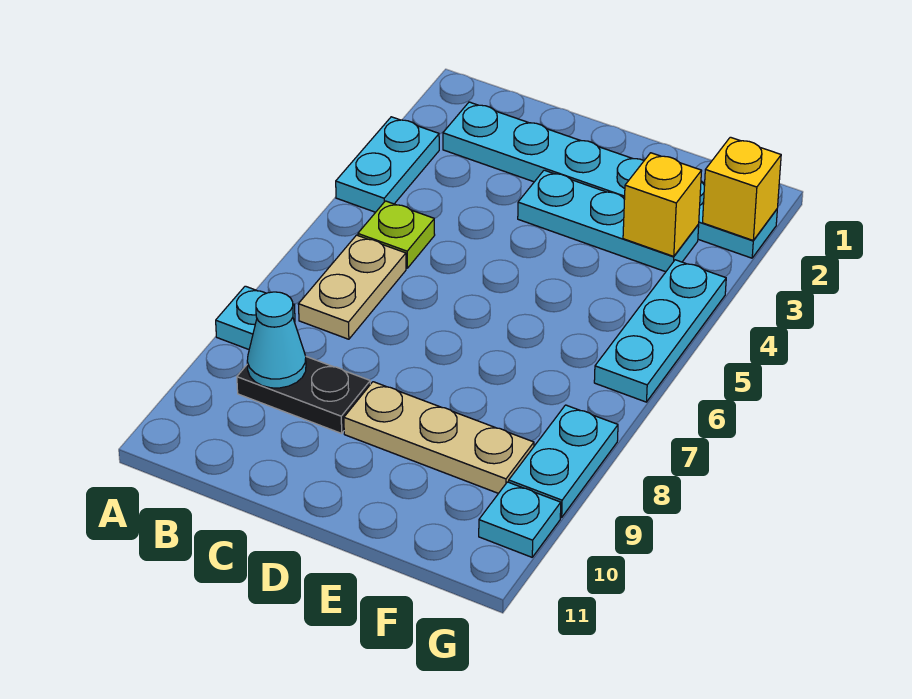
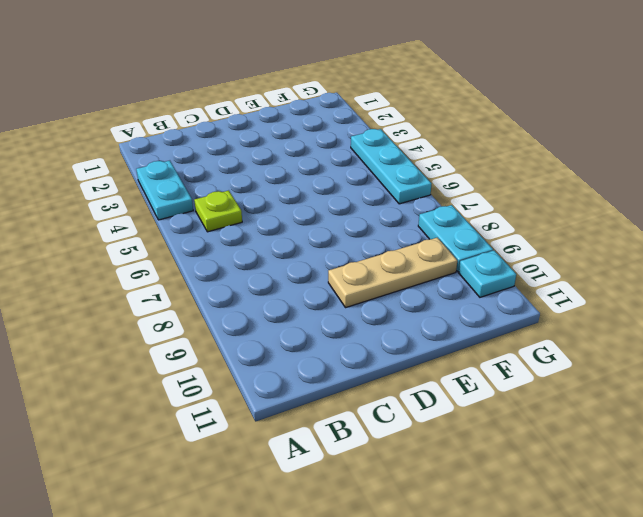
none -> cyan 1x1 plate [216,286,295,349]
none -> cyan 1x6 plate [443,102,777,258]
none -> tan 1x2 plate [298,235,406,339]

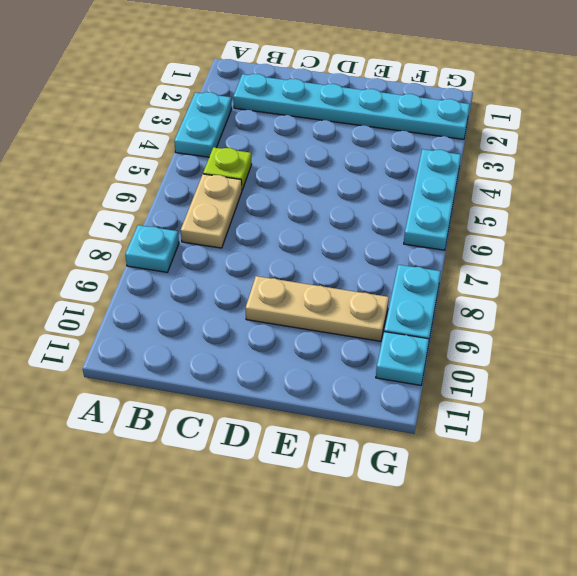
none -> black 1x2 plate [237,357,370,433]
none -> cyan 1x3 plate [518,170,699,272]
none -> cyan 1x1 cone [247,292,306,388]

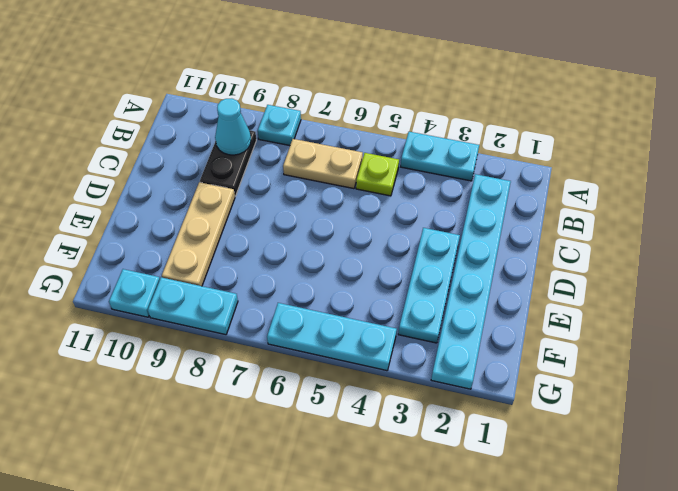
none -> yellow 1x1 brick [623,153,701,256]
none -> yellow 1x1 brick [703,137,781,240]

